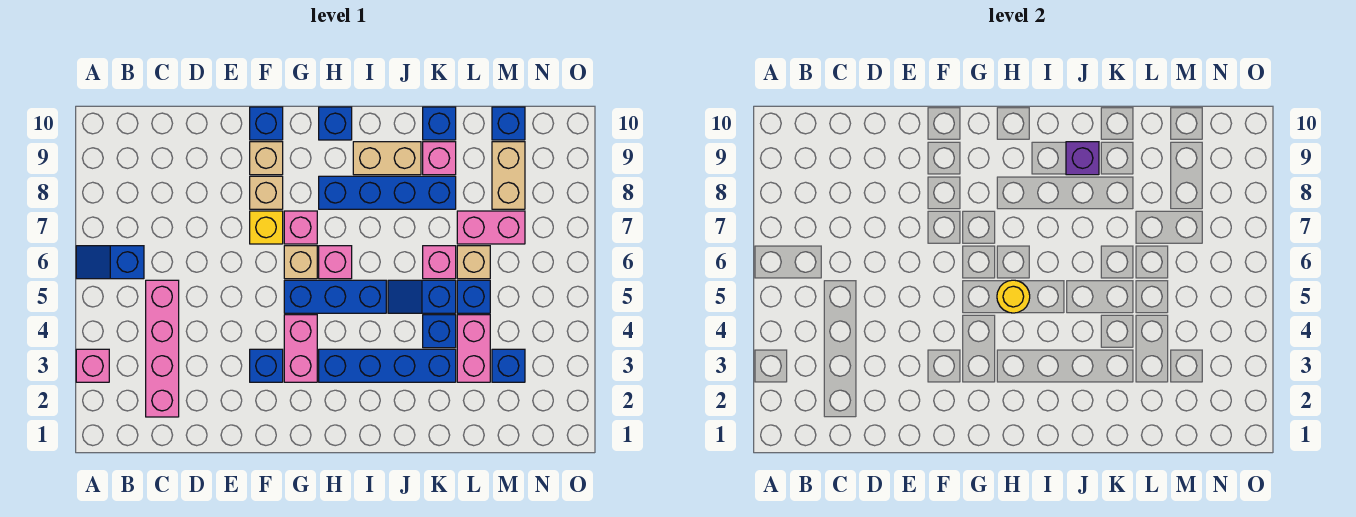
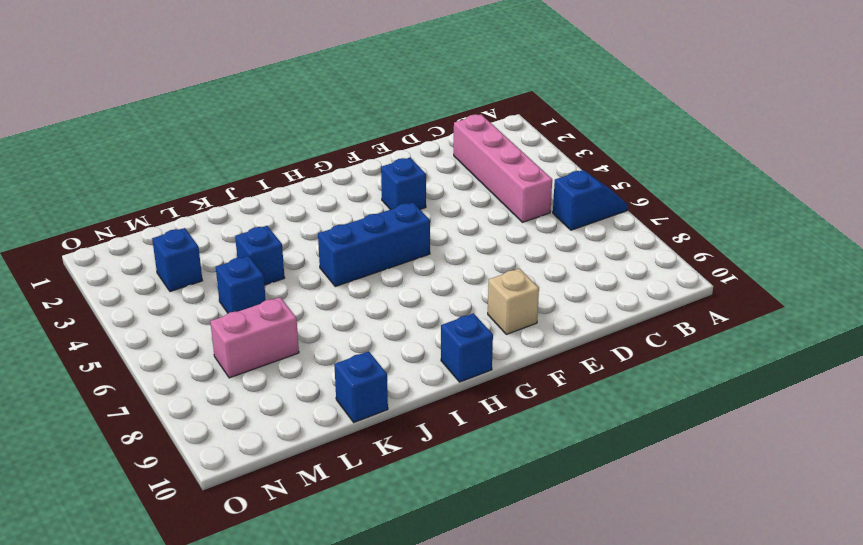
none -> pink 1x1 brick [76,349,109,382]
none -> yellow 1x1 brick [250,211,283,244]
none -> tan 1x1 brick [250,176,283,209]
none -> blue 1x1 brick [250,107,283,140]

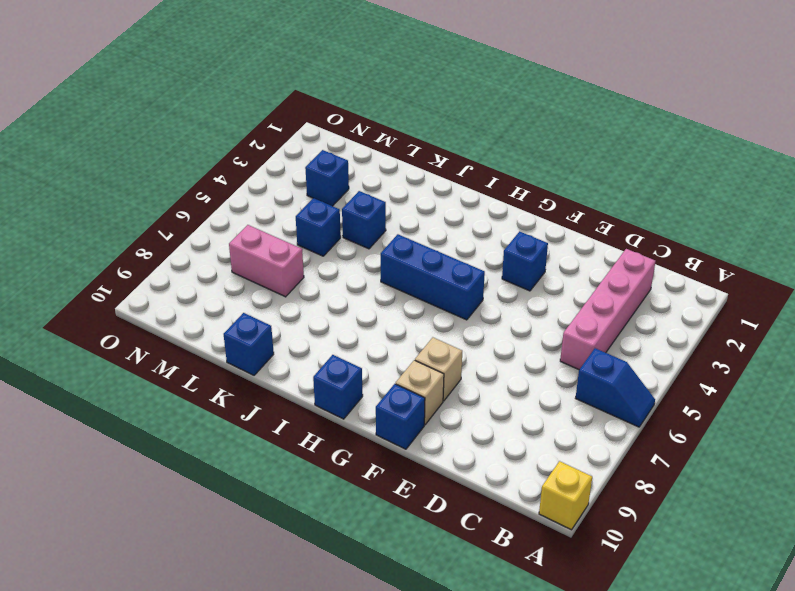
yellow 1x1 brick [539,461,592,530] -> yellow 1x1 brick moved to [250,211,283,244]
none -> pink 1x1 brick [76,349,109,382]
none -> pink 1x2 brick [284,315,317,382]
none -> tan 1x1 brick [284,246,317,279]
none -> pink 1x1 brick [284,211,317,244]

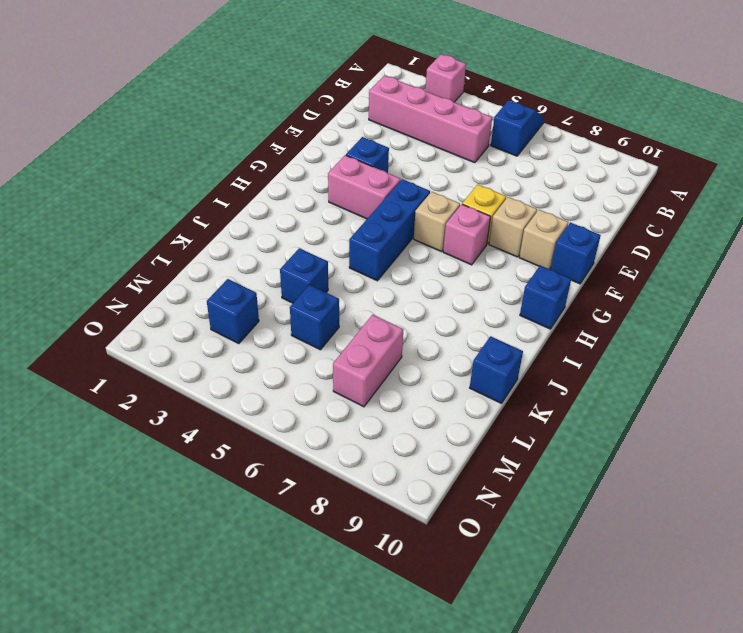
none -> blue 1x4 brick [319,349,456,382]
none -> pink 1x1 brick [319,246,352,279]
none -> blue 1x4 brick [319,176,456,209]
none -> tan 1x2 brick [353,142,421,175]

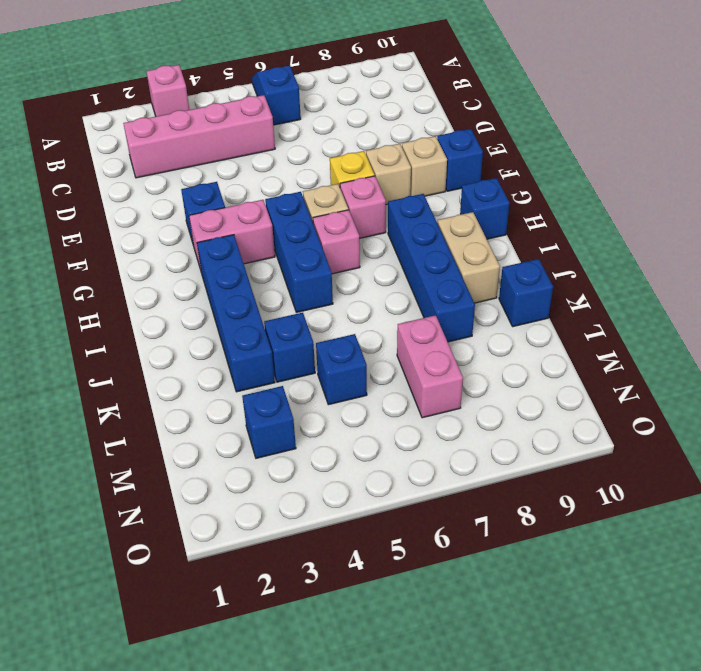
none -> blue 1x2 slope [388,280,456,313]
none -> pink 1x1 brick [423,246,456,279]
none -> pink 1x1 brick [423,142,456,175]
none -> pink 1x2 brick [457,315,490,382]

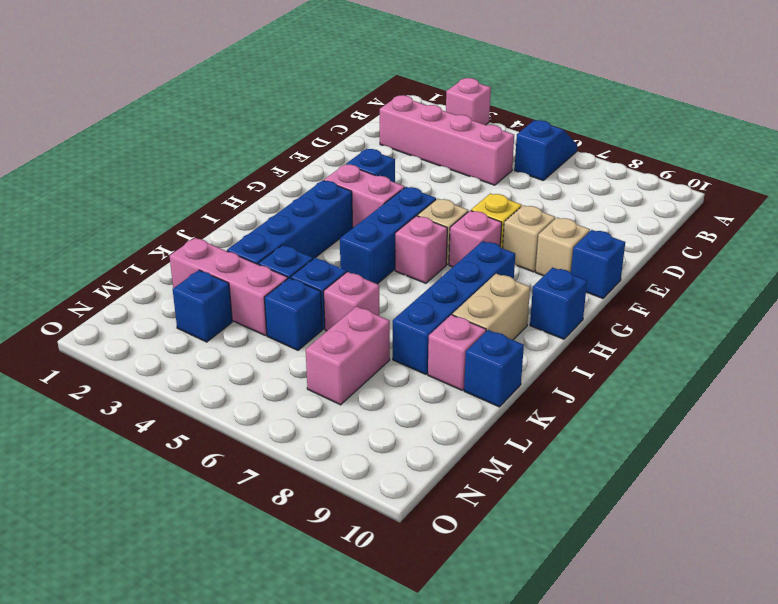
pink 1x3 brick [170,238,288,335] -> pink 1x2 brick [457,315,490,382]
none -> tan 1x1 brick [457,246,490,279]
none -> tan 1x2 brick [492,142,525,209]
none -> blue 1x1 brick [492,107,525,140]
none -> yellow 1x1 round brick [997,280,1030,313]

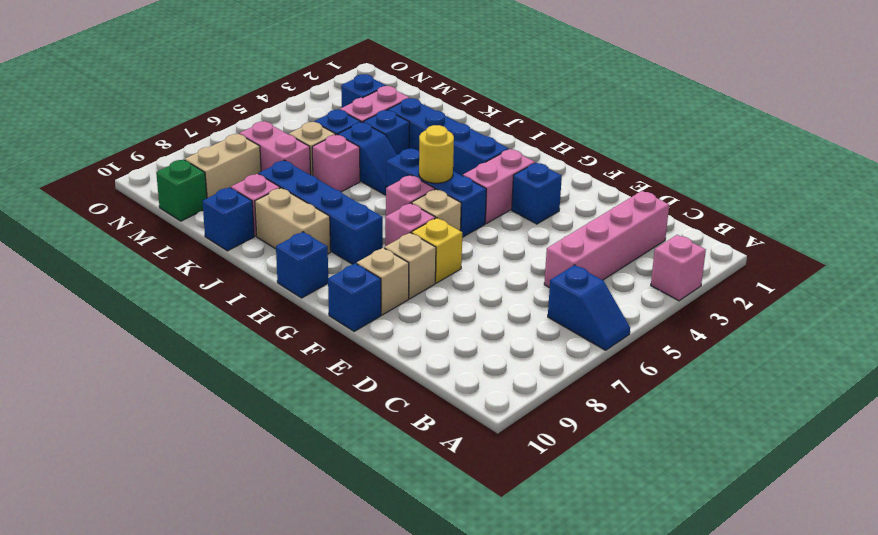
green 1x1 brick [156,159,207,221] -> blue 1x1 brick [492,107,525,140]
none -> purple 1x1 brick [1066,142,1099,175]

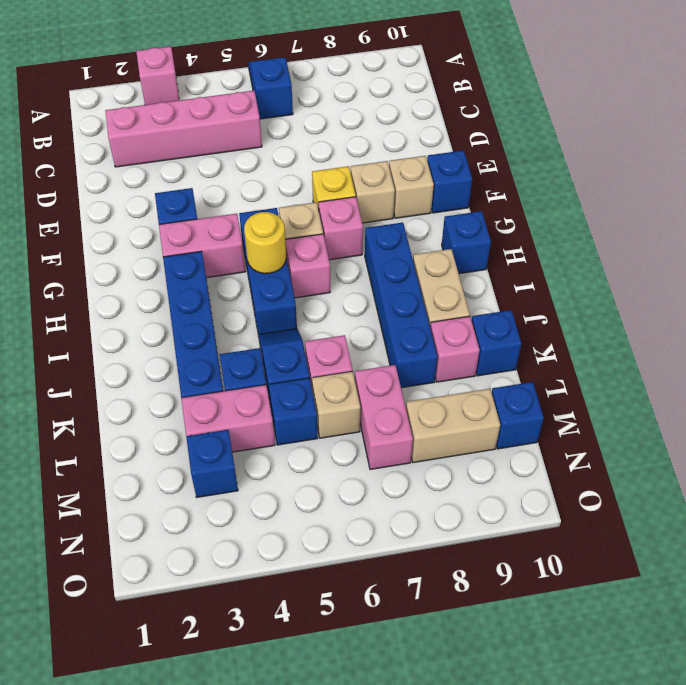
none -> purple 1x1 brick [1066,142,1099,175]

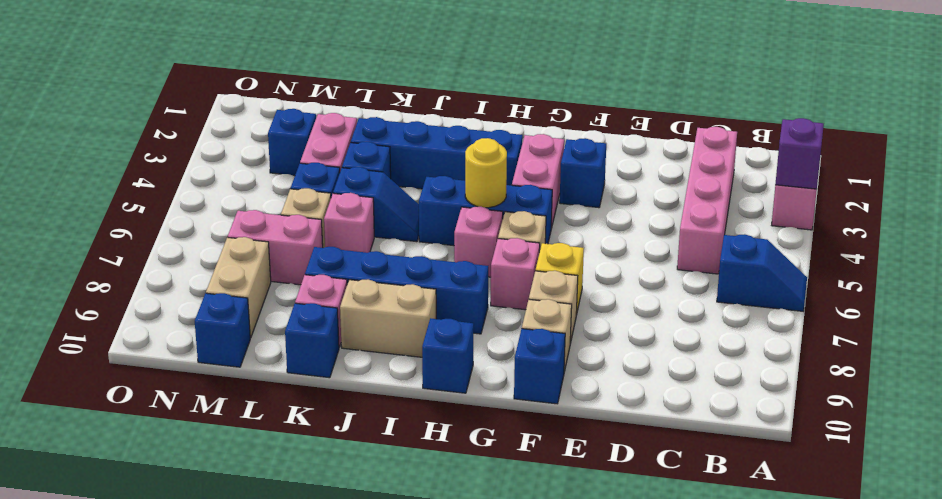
purple 1x1 brick [775,118,824,189] -> purple 1x1 brick moved to [1066,142,1099,175]

